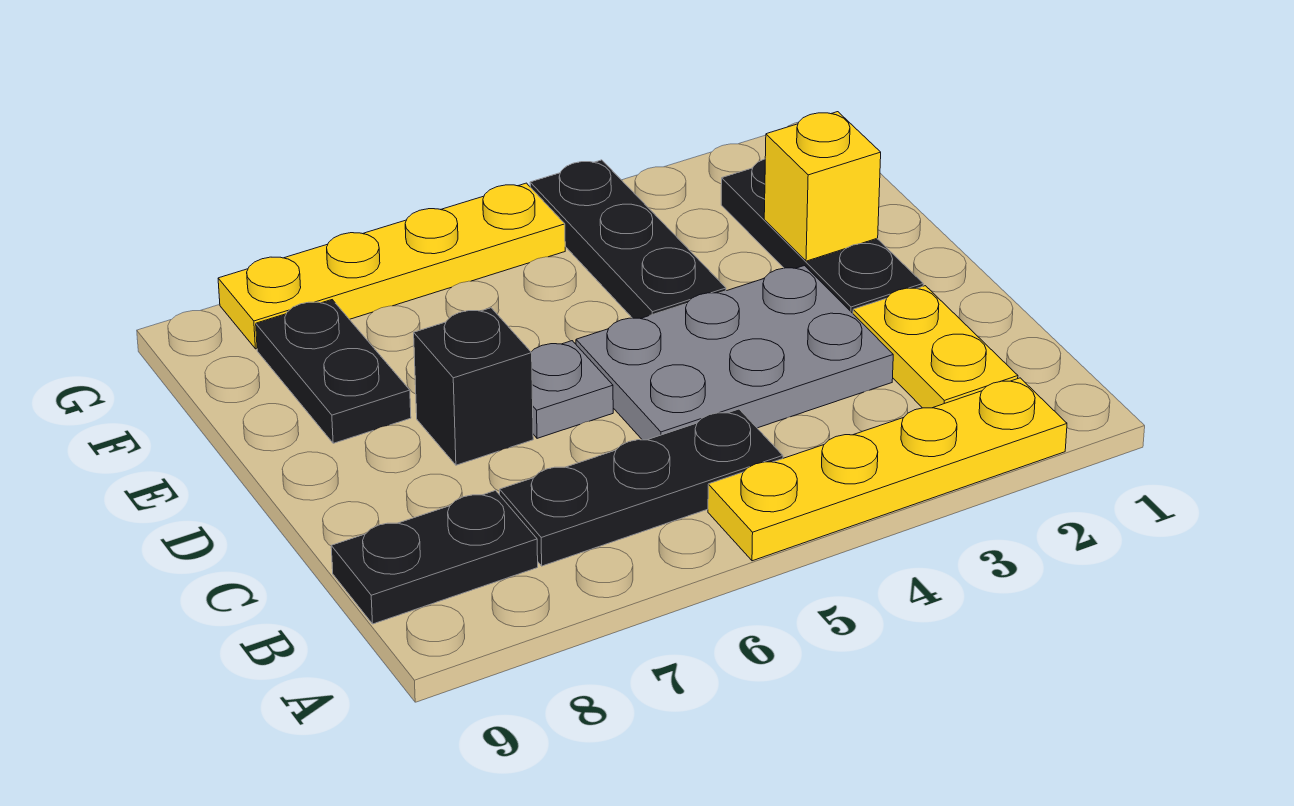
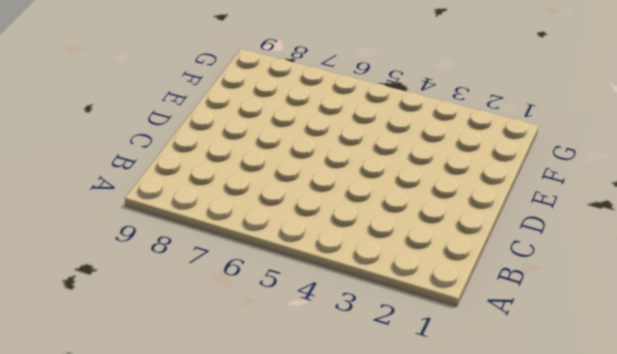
none -> yellow 1x4 plate [708,378,1067,561]
none -> yellow 1x2 plate [853,286,1018,408]
none -> black 1x3 plate [500,409,783,566]

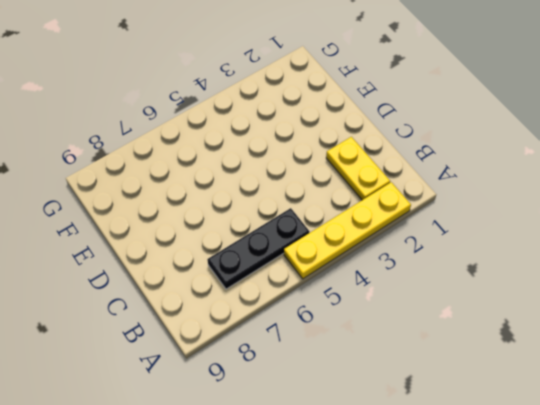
none -> black 1x2 plate [331,491,538,624]
none -> grey 2x3 plate [576,266,893,440]
none -> black 1x3 plate [721,159,923,313]

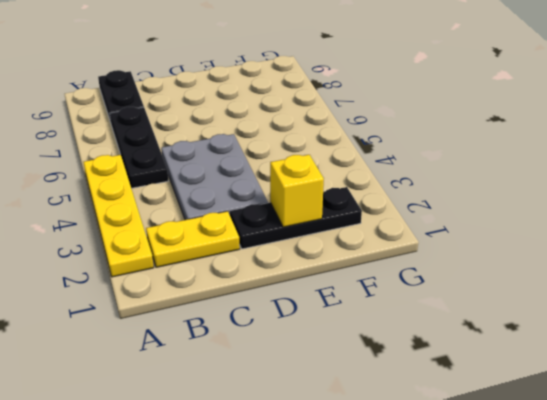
none -> grey 1x1 plate [531,341,613,438]
none -> black 1x1 brick [414,308,533,465]
none -> black 1x3 plate [530,160,726,319]

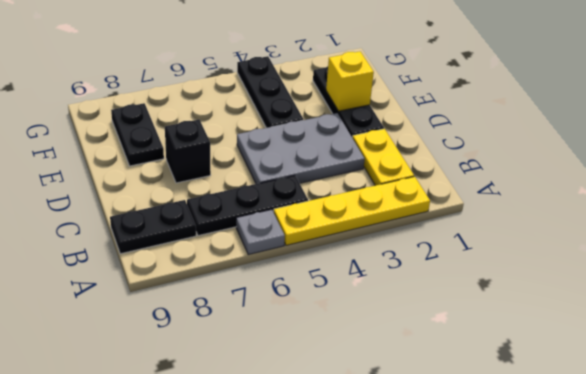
grey 1x1 plate [236,210,285,255] -> grey 1x1 plate moved to [531,341,613,438]
none -> yellow 1x4 plate [218,183,565,349]

